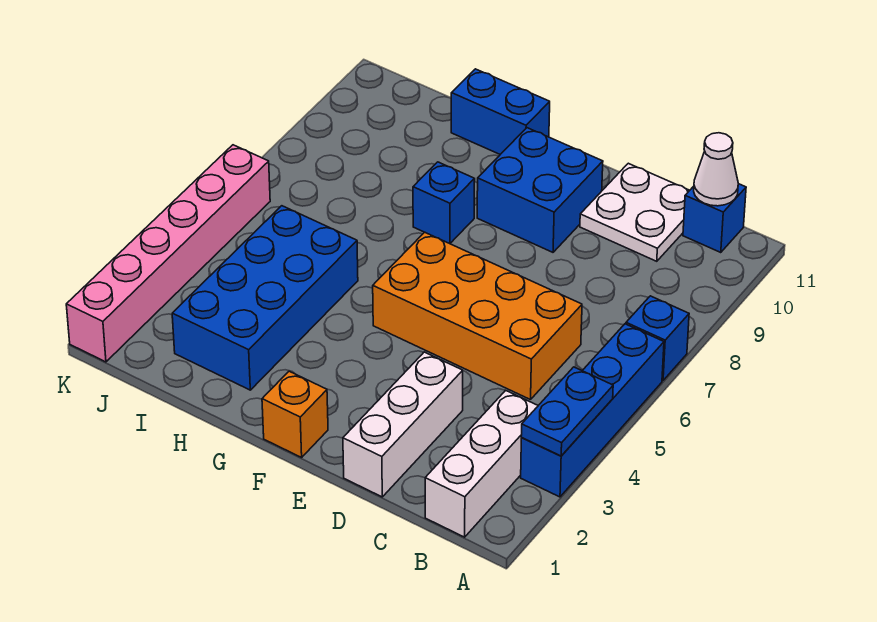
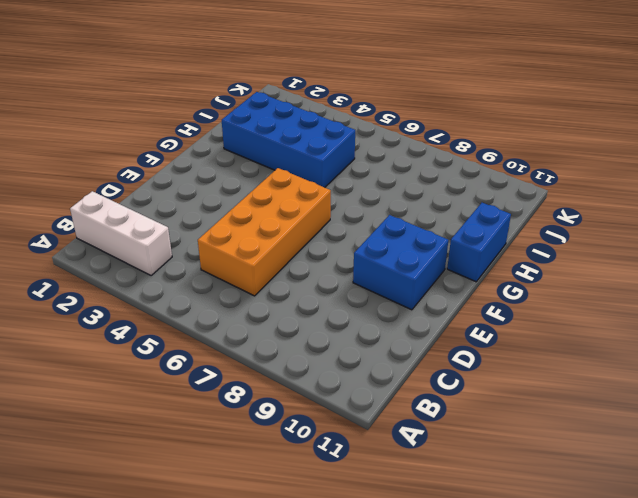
none -> blue 1x4 brick [521,324,664,497]
none -> blue 1x1 brick [626,296,689,380]
none -> blue 1x1 brick [683,184,746,253]

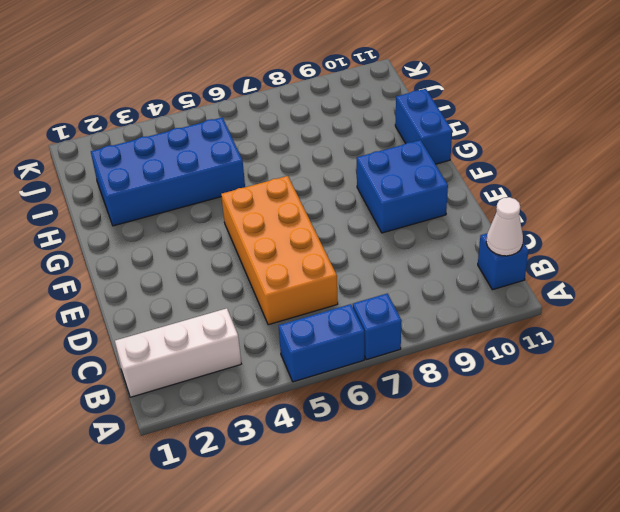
blue 1x2 brick [279,304,364,382] -> blue 1x4 brick [521,324,664,497]
none -> white 2x2 plate [580,163,690,261]
none -> white 1x3 brick [343,352,463,497]
none -> orange 1x1 brick [262,371,328,457]

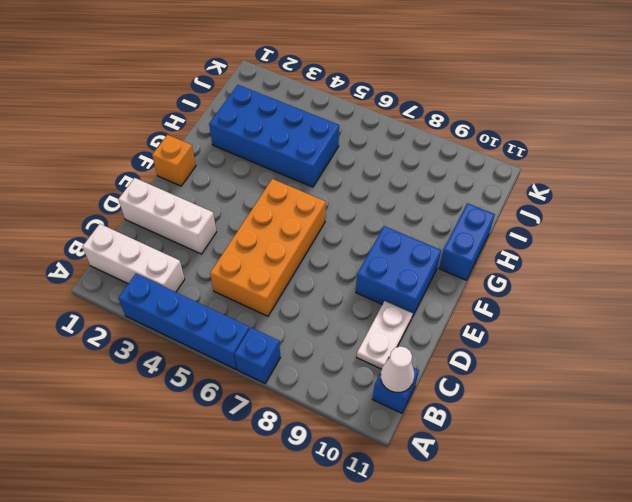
white 1x2 plate [357,301,413,369] -> white 2x2 plate [580,163,690,261]
none -> blue 1x1 brick [413,162,475,244]
none -> pink 1x6 brick [66,145,270,362]
none -> blue 1x2 plate [521,367,613,456]

